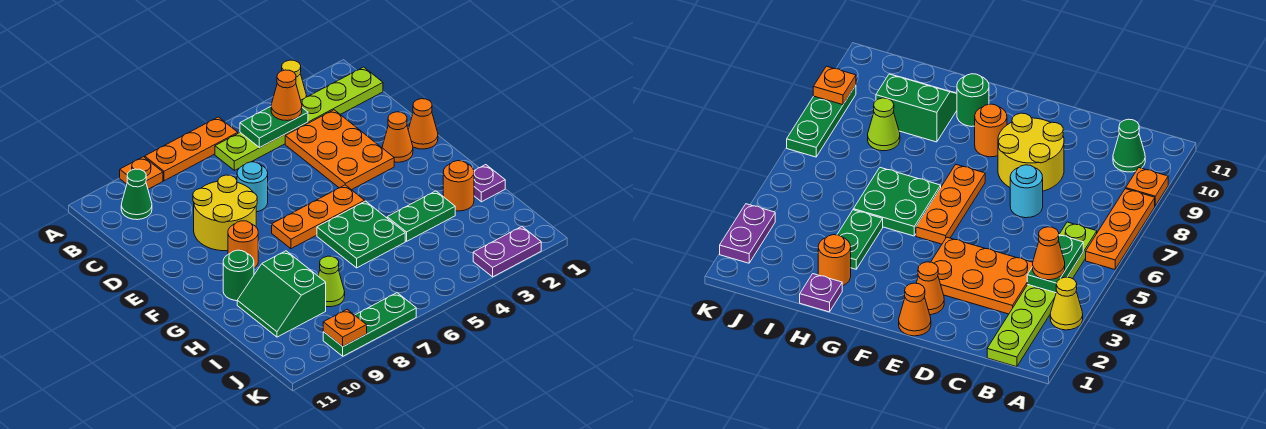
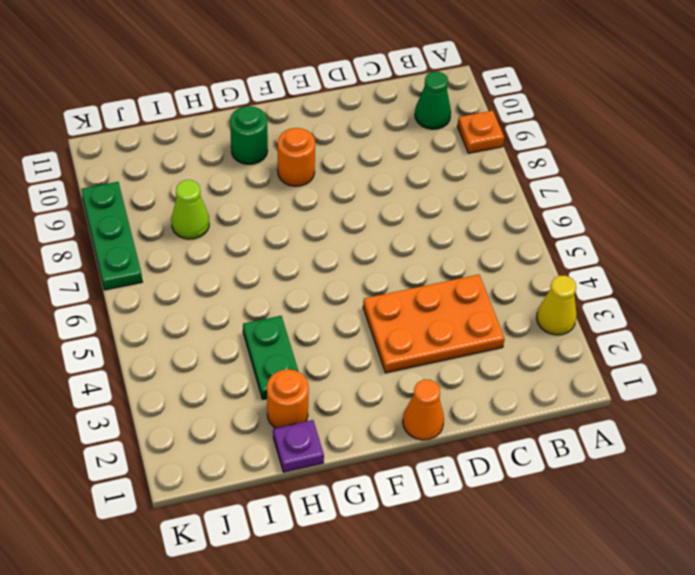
none -> orange 1x3 plate [145,117,238,181]
none -> lime 1x6 plate [215,67,383,170]
none -> cyan 1x1 round brick [237,162,268,212]

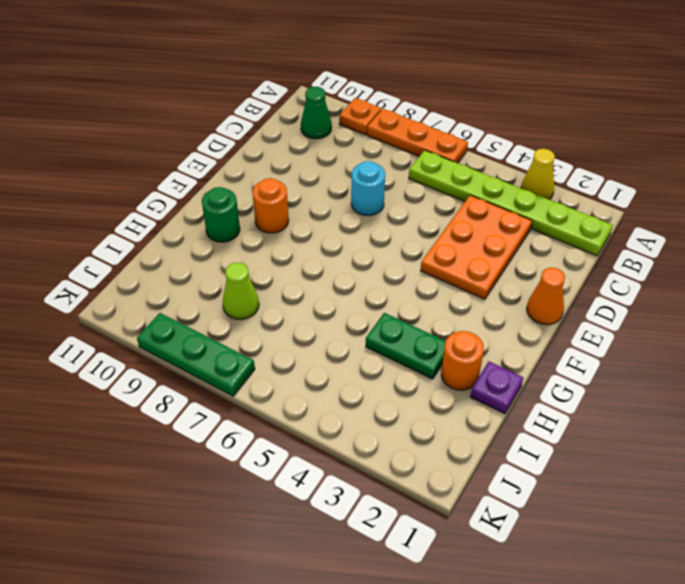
none -> yellow 2x2 round brick [193,175,257,251]
none -> orange 1x1 cone [382,112,413,162]
none -> orange 1x3 plate [272,185,365,249]

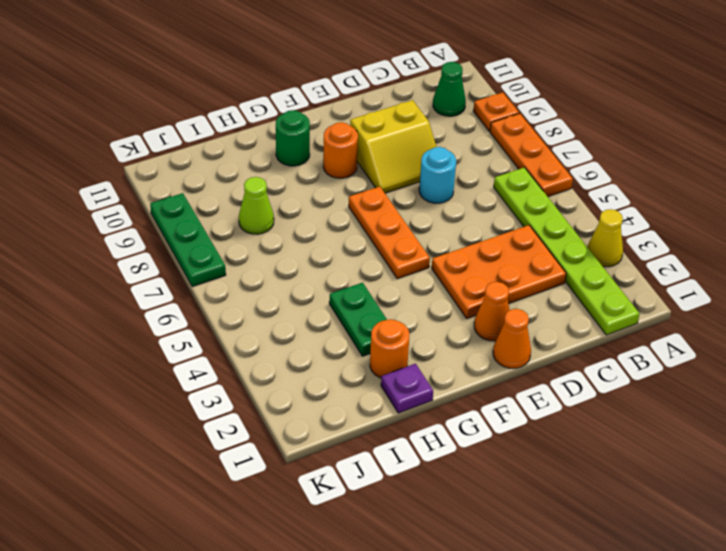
yellow 2x2 slope [350,100,436,193] -> yellow 2x2 round brick [193,175,257,251]
none -> green 2x2 plate [317,201,405,268]
none -> green 2x2 slope [237,251,326,337]
none -> purple 1x2 plate [473,226,541,277]

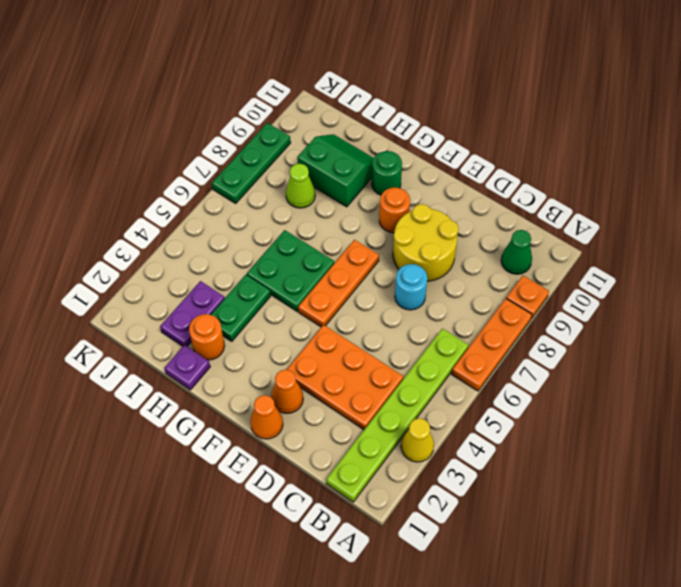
purple 1x2 plate [160,281,225,346] -> purple 1x2 plate moved to [473,226,541,277]
none -> green 1x2 plate [240,107,308,147]
none -> orange 1x1 plate [323,309,367,347]
none -> orange 1x1 cone [271,70,302,121]

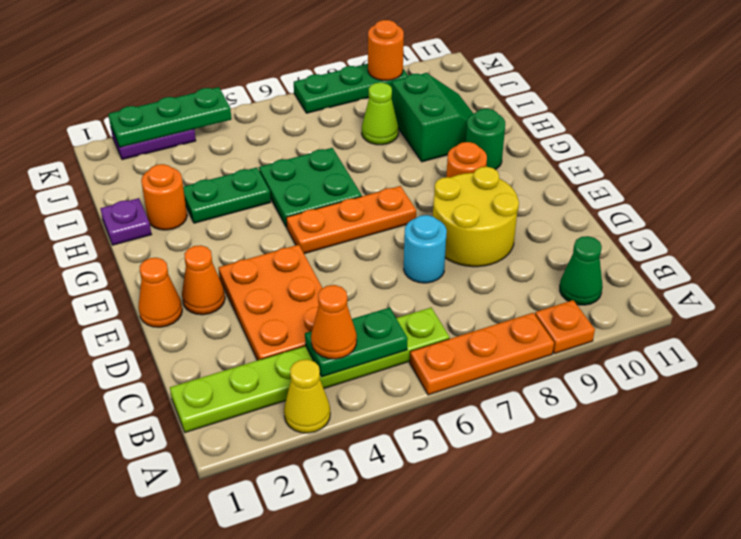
green 1x3 plate [108,87,231,147] -> none
orange 1x1 round brick [368,20,404,80] -> orange 1x1 plate [323,309,367,347]

